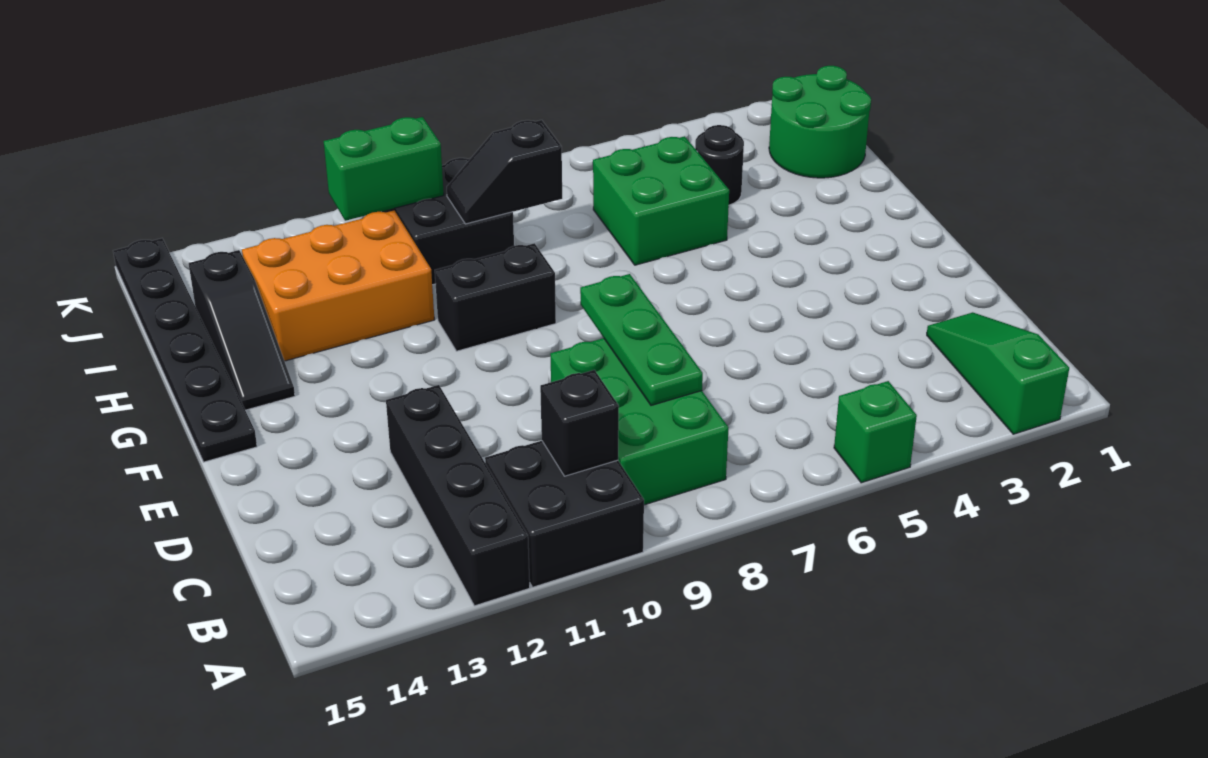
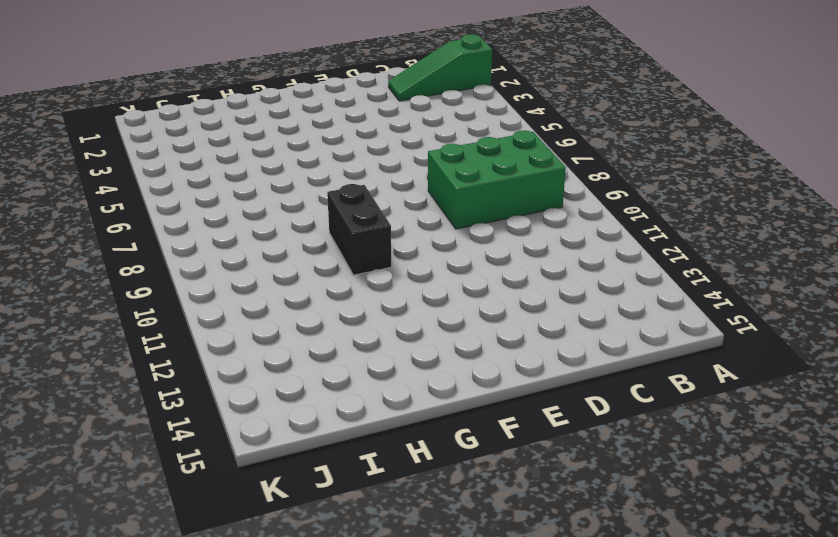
none -> green 1x1 brick [834,381,917,483]
none -> black 2x2 brick [485,441,644,587]
none -> black 1x4 brick [386,385,530,606]

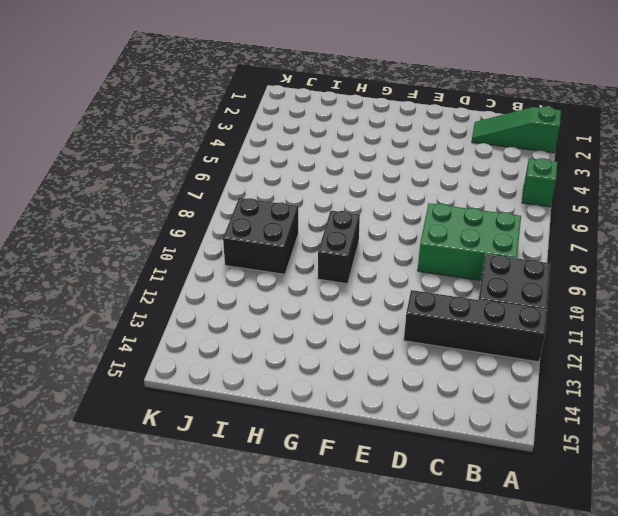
none -> black 1x6 plate [113,238,257,462]
none -> black 1x3 slope [189,250,295,410]
none -> green 2x2 brick [593,136,729,265]

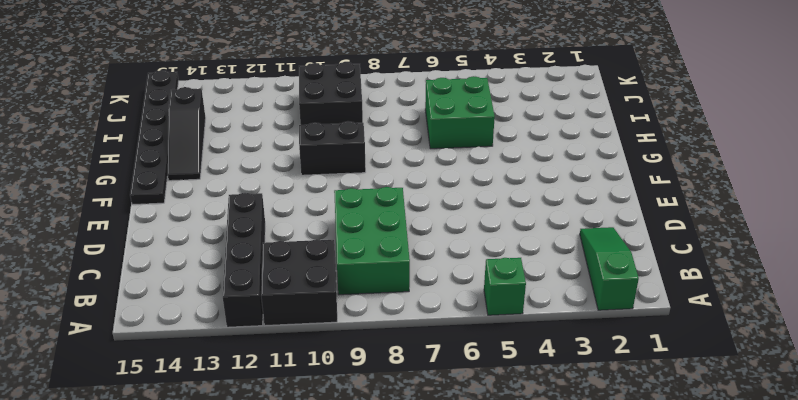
none -> orange 2x3 brick [242,211,435,361]
none -> green 2x2 round brick [769,66,871,178]
none -> black 1x1 round brick [695,125,744,205]

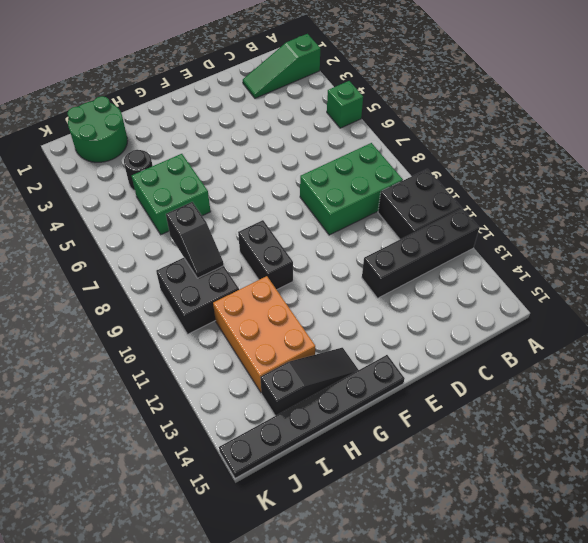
none -> black 1x1 brick [540,370,619,476]
none -> green 1x3 plate [580,274,703,405]
none -> green 1x2 brick [324,117,444,221]

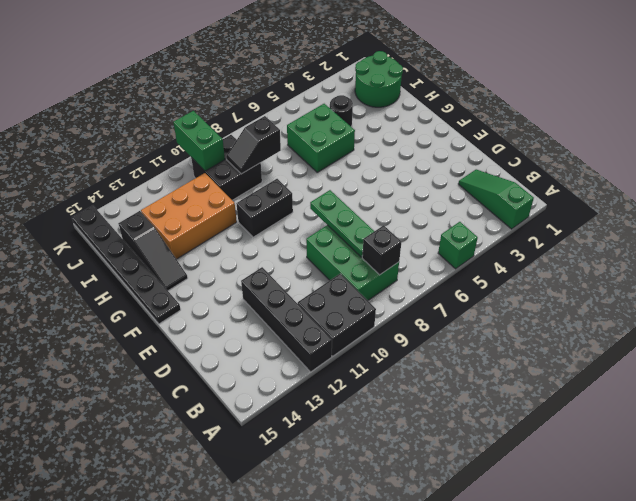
black 1x1 brick [362,225,401,275] -> black 1x1 brick moved to [540,370,619,476]
green 1x2 brick [173,111,225,171] -> green 1x2 brick turned to [324,117,444,221]

